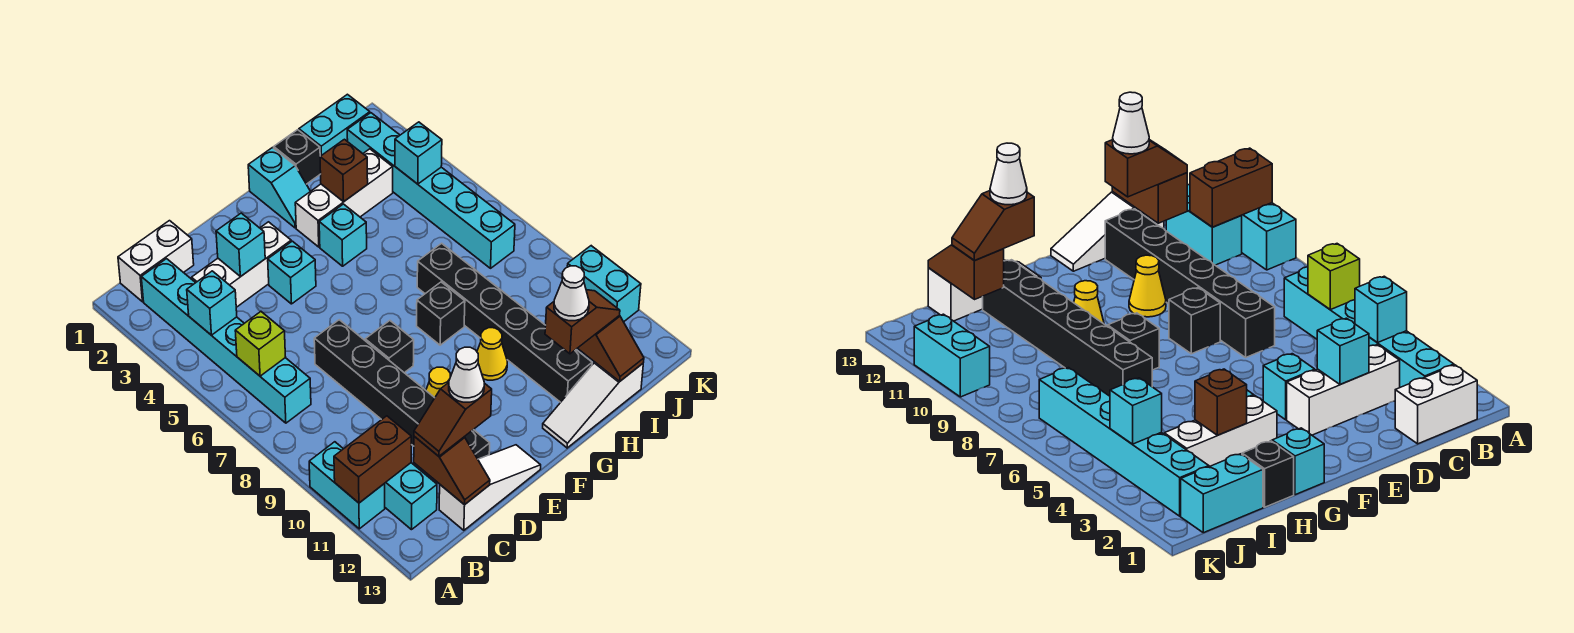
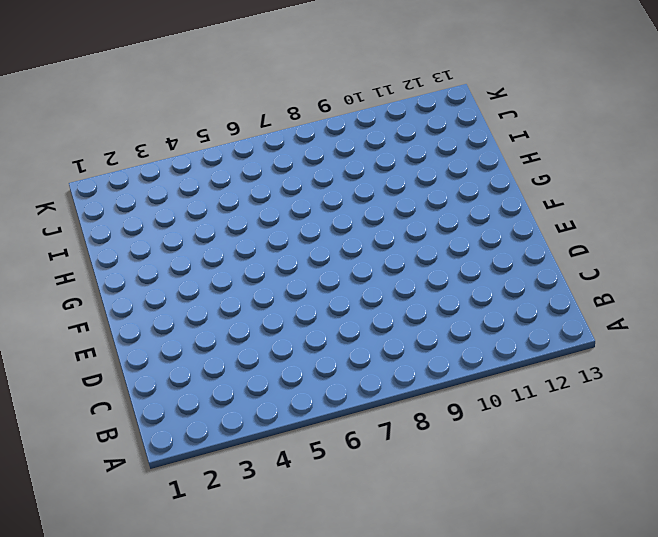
none -> cyan 1x2 brick [309,442,385,529]
none -> white 1x2 brick [118,221,194,302]
none -> cyan 1x6 brick [141,259,311,423]
none -> cyan 1x2 brick [384,463,437,530]

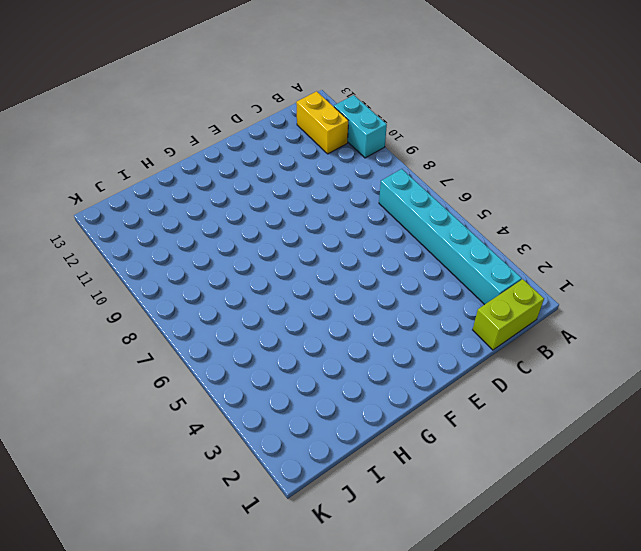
lime 1x2 brick [473,279,544,350] -> white 1x2 brick [118,221,194,302]
yellow 1x2 brick [296,91,348,154] -> cyan 1x2 brick [384,463,437,530]
none -> white 1x3 brick [192,222,291,307]
none -> white 1x3 slope [439,445,541,530]
none -> black 1x6 brick [314,320,490,459]
none -> cyan 1x1 brick [268,241,316,304]

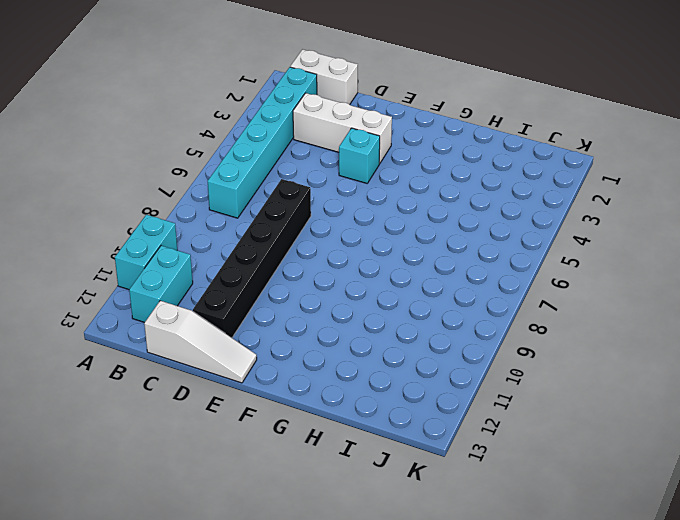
none -> black 1x1 brick [365,321,414,373]
none -> yellow 1x1 cone [426,367,450,398]
none -> cyan 1x2 slope [248,148,310,228]
none -> white 1x3 brick [295,149,393,247]

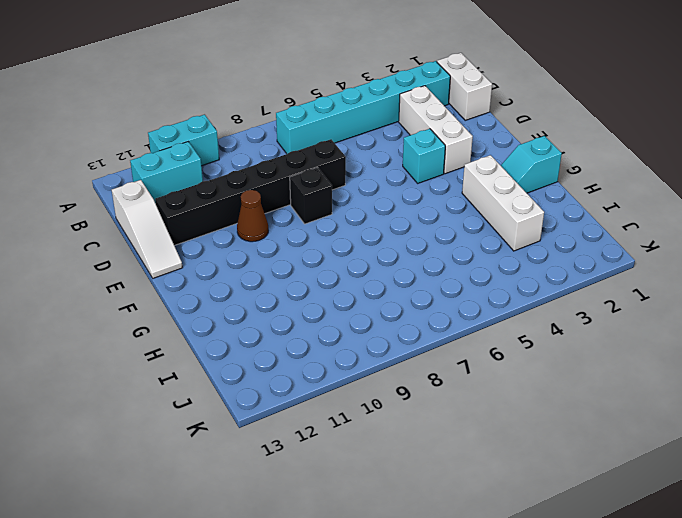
brown 1x1 cone [237,190,268,242] -> yellow 1x1 cone [426,367,450,398]
none -> cyan 1x1 brick [319,204,367,266]
none -> black 1x1 brick [417,282,465,345]
none -> yellow 1x1 cone [477,328,507,380]
none -> white 1x3 slope [543,363,643,448]

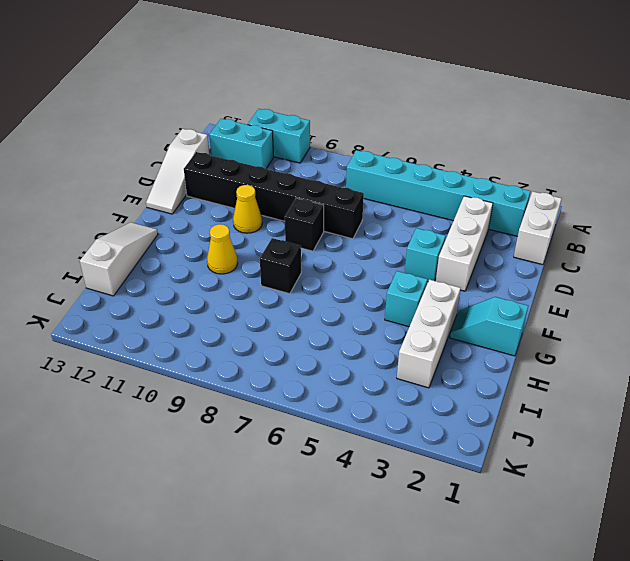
none -> black 1x1 brick [274,130,321,184]
none -> black 1x6 brick [417,243,592,402]
none -> cyan 1x2 brick [299,94,370,156]
none -> cyan 1x6 brick [347,113,515,268]

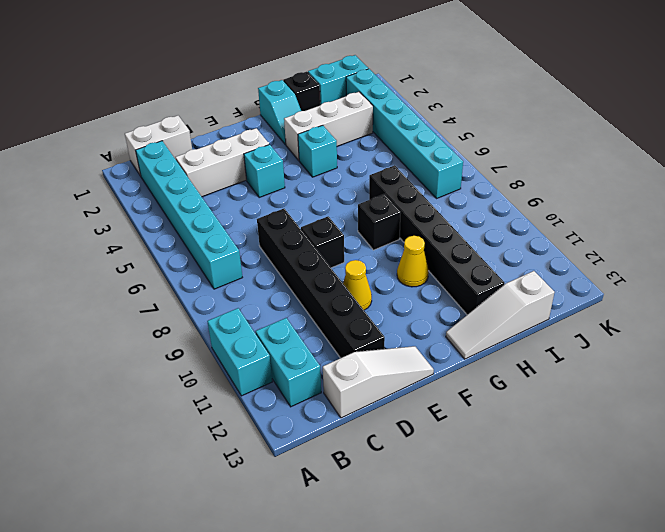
none -> cyan 1x2 brick [567,246,641,322]
none -> brown 1x2 brick [334,416,411,503]
none -> cyan 1x1 brick [187,271,237,335]
none -> lime 1x1 brick [235,312,285,376]

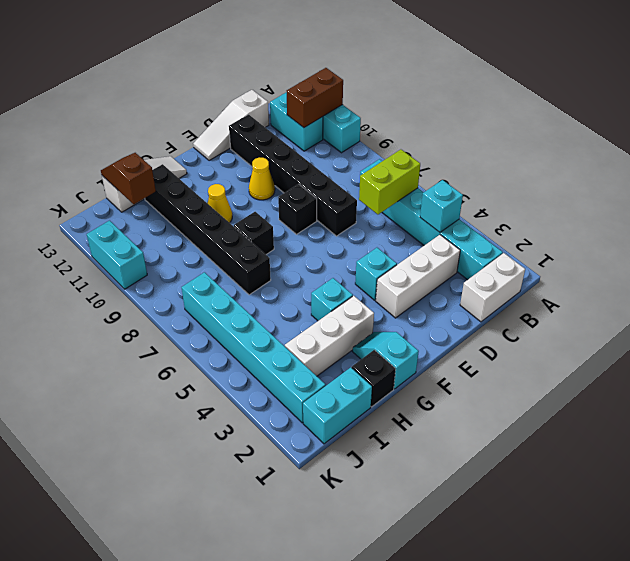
lime 1x2 brick [359,150,420,214] -> lime 1x1 brick [235,312,285,376]
none -> brown 1x2 slope [414,436,490,505]
none -> cyan 1x1 brick [216,213,265,277]
none -> brown 1x1 brick [320,139,368,202]
none -> cyan 1x1 brick [395,122,442,184]

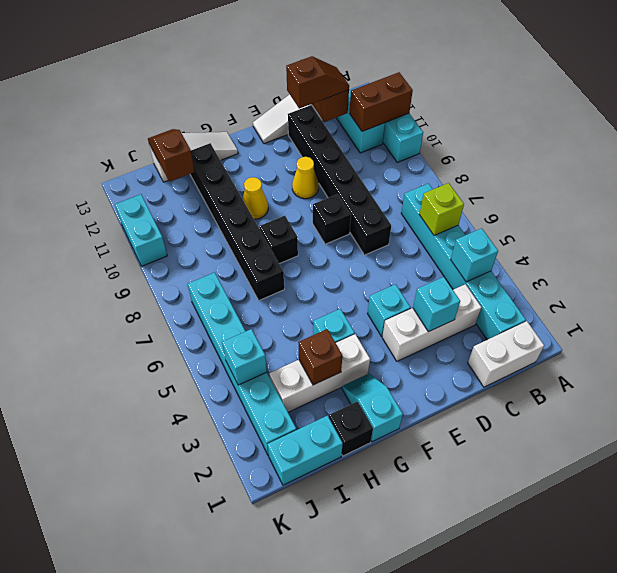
none -> brown 1x2 slope [545,290,620,354]
none -> white 1x1 cone [449,347,484,402]
none -> white 1x1 cone [554,266,589,321]

